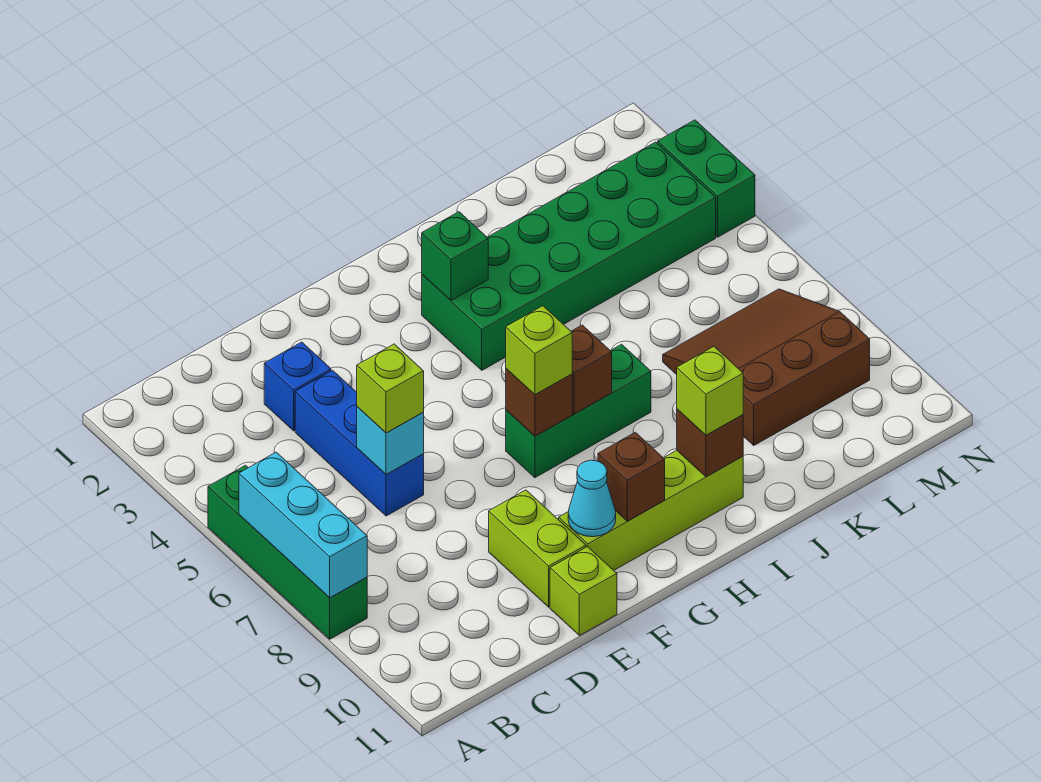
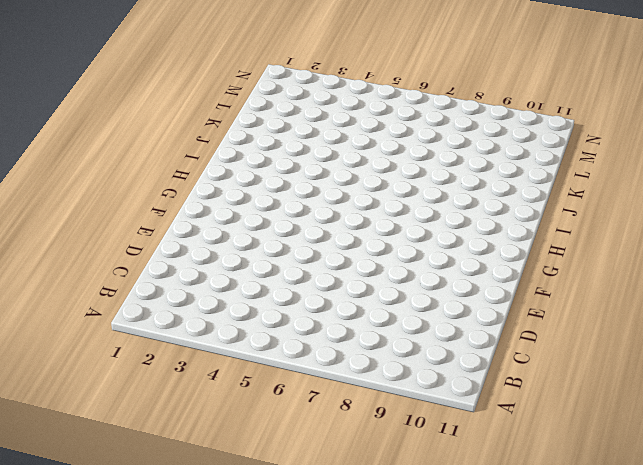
none -> green 1x4 brick [208,465,367,639]
none -> blue 1x1 brick [264,342,331,431]
none -> blue 1x3 brick [295,370,424,516]

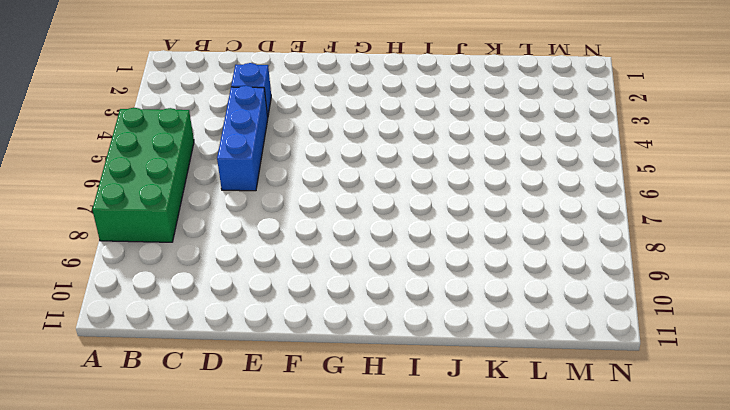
green 2x4 brick [92,108,194,242] -> green 1x4 brick [208,465,367,639]
none -> lime 1x2 brick [489,490,586,607]
none -> lime 1x1 brick [550,547,617,636]
none -> lime 1x4 brick [559,450,743,570]

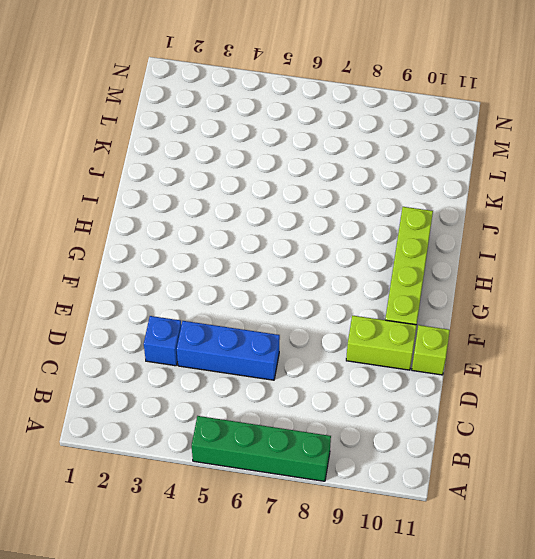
none -> green 1x3 brick [506,344,651,478]
none -> green 2x6 brick [422,142,716,370]
none -> brown 3x3 slope [663,289,870,445]

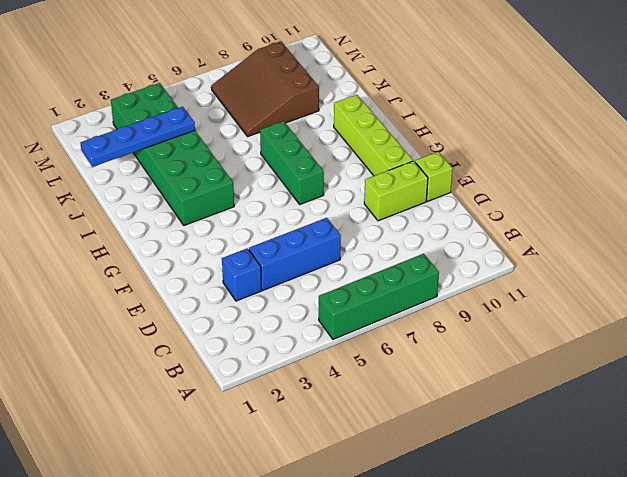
blue 1x4 plate [81,107,195,167] -> none
none -> green 1x2 brick [658,120,755,237]
none -> cyan 1x3 brick [239,452,367,598]
none -> cyan 1x1 brick [357,407,424,474]

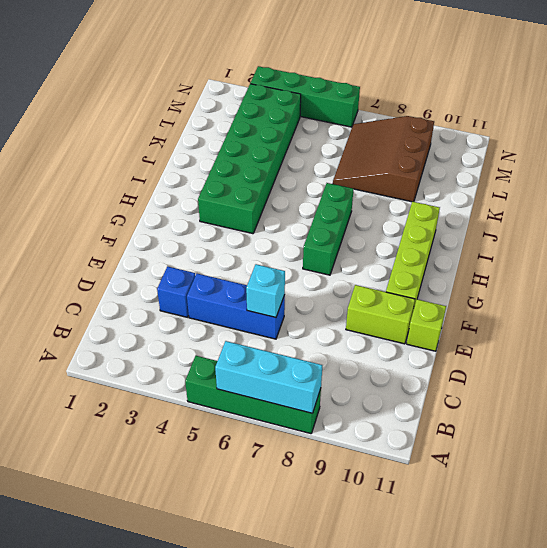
green 1x4 brick [251,66,360,127] -> green 1x2 brick [658,120,755,237]
none -> cyan 1x1 cone [568,460,616,537]
none -> brown 1x1 brick [506,369,572,436]
none -> brown 1x1 brick [598,432,665,521]

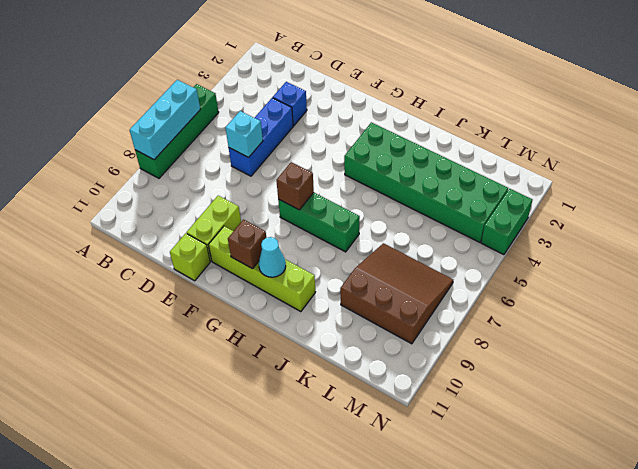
cyan 1x1 cone [259,237,286,277] -> cyan 1x1 cone moved to [568,460,616,537]
none -> green 1x1 brick [422,212,488,300]
none -> brown 1x1 brick [571,325,612,414]
none -> brown 1x1 brick [677,409,743,477]

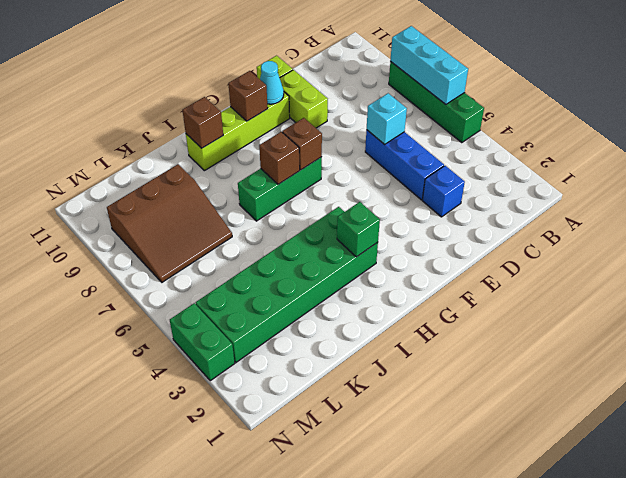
none -> lime 1x1 brick [357,344,424,433]
none -> lime 1x1 brick [506,306,572,395]
none -> lime 1x1 brick [677,347,743,435]

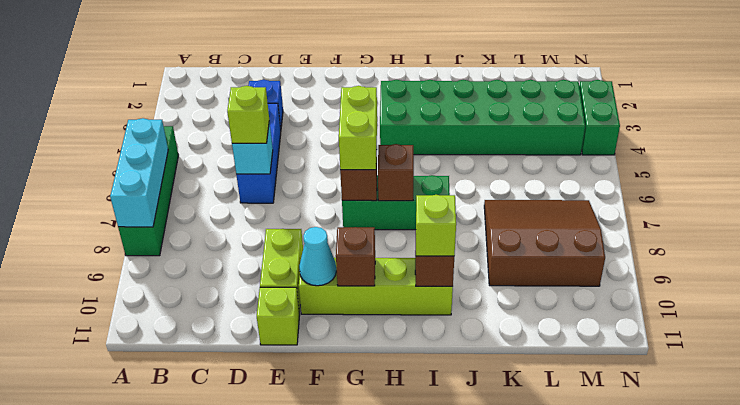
lime 1x2 brick [339,86,377,170] -> lime 1x1 brick [506,306,572,395]
none -> green 1x1 brick [422,212,488,300]

